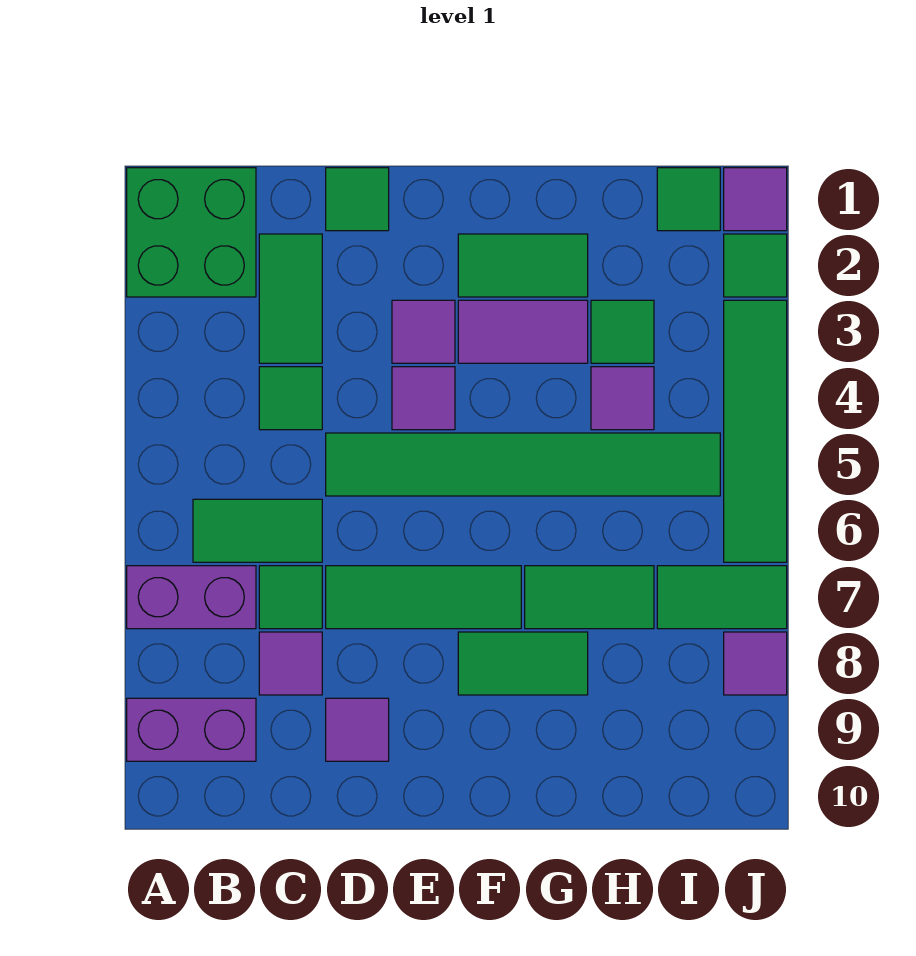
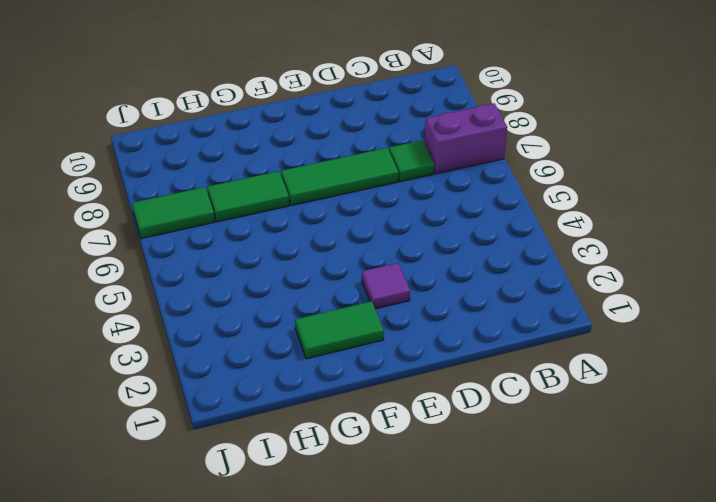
none -> green 2x2 brick [127,168,256,297]
none -> purple 1x2 brick [127,698,256,761]
none -> green 1x2 tile [193,499,322,562]

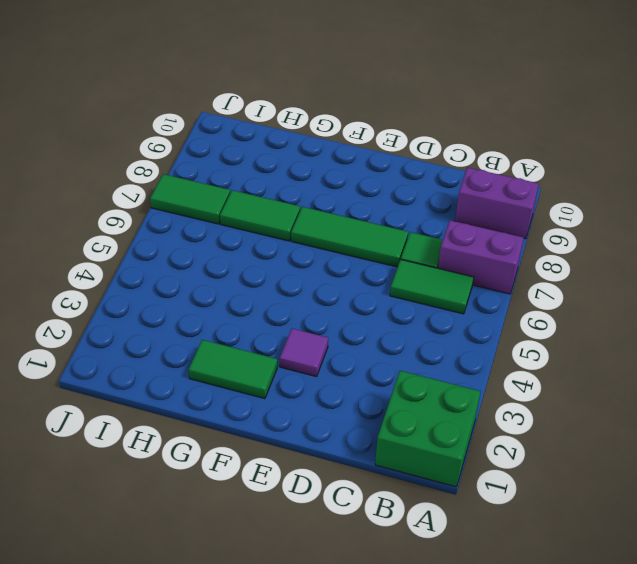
none -> green 1x2 tile [259,234,322,363]
none -> green 1x1 tile [259,367,322,430]
none -> purple 1x1 tile [259,632,322,695]

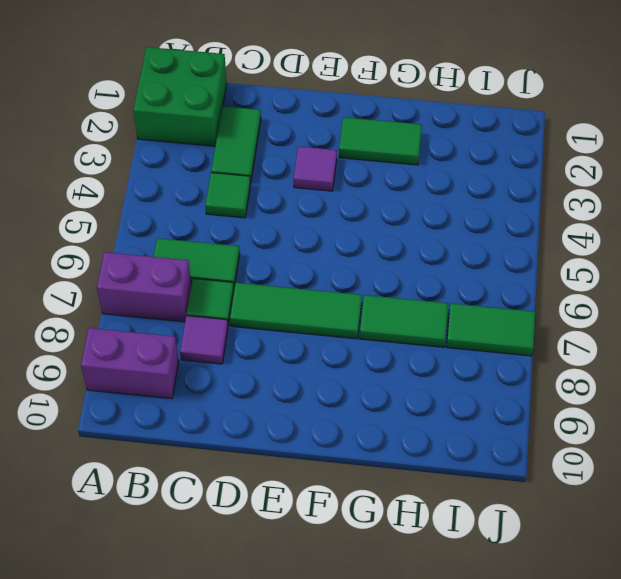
none -> green 1x1 tile [326,168,389,231]
none -> green 1x6 tile [326,433,720,496]
none -> purple 1x1 tile [326,698,389,761]

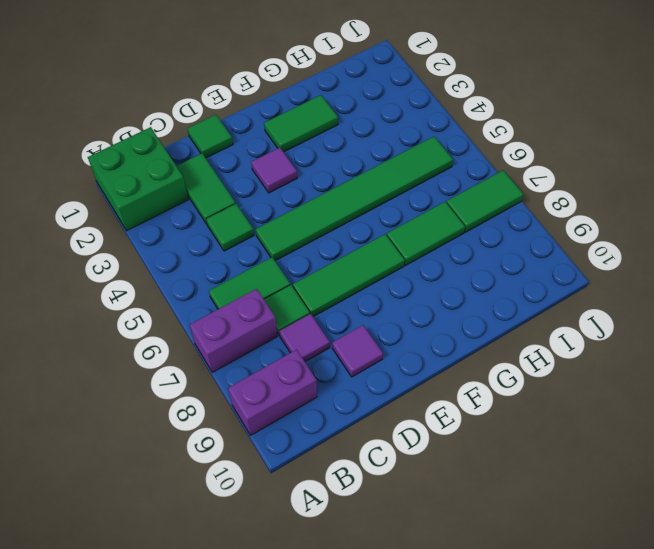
none -> purple 1x1 tile [392,367,455,430]
none -> purple 1x2 tile [458,300,588,363]
none -> green 1x2 tile [458,632,588,695]

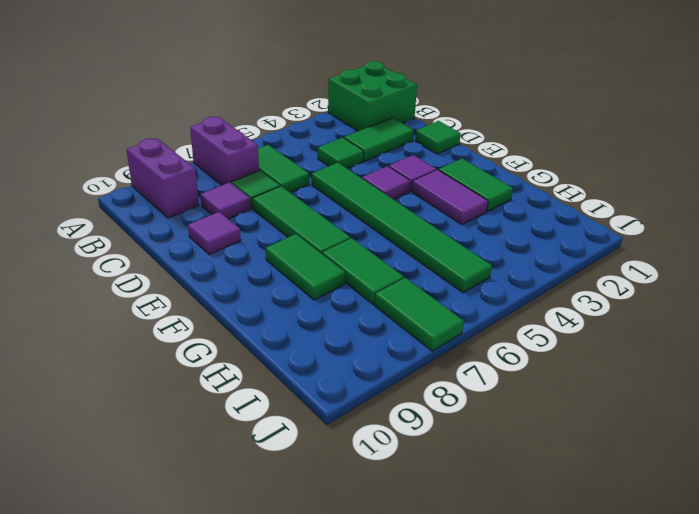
none -> green 1x1 tile [591,300,654,363]
none -> purple 1x1 tile [591,367,654,430]
none -> green 1x1 tile [657,168,720,231]

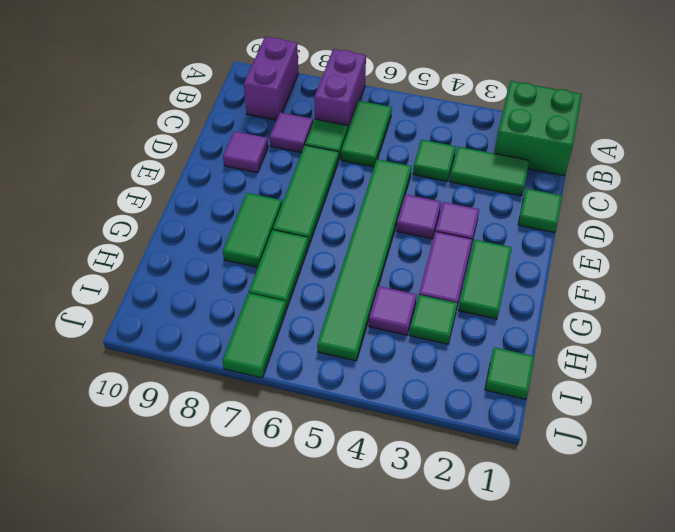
none -> purple 1x1 tile [724,168,787,231]
none -> green 1x1 tile [724,234,787,297]
none -> green 1x4 tile [724,300,787,562]

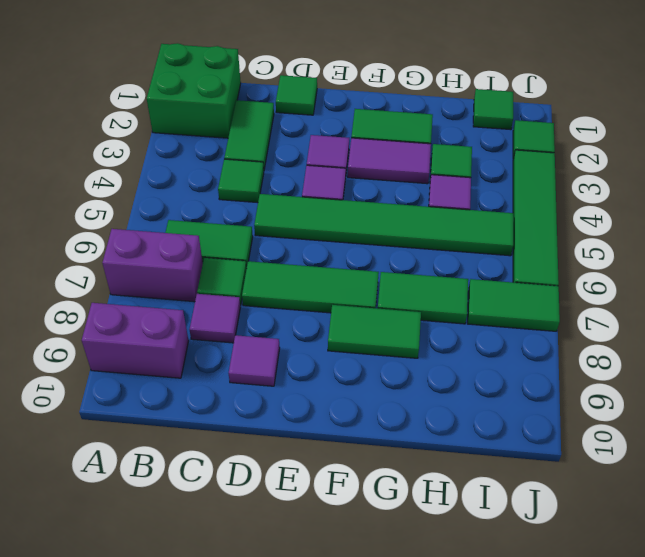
none -> purple 1x1 tile [724,168,787,231]
none -> purple 1x1 tile [724,632,787,695]

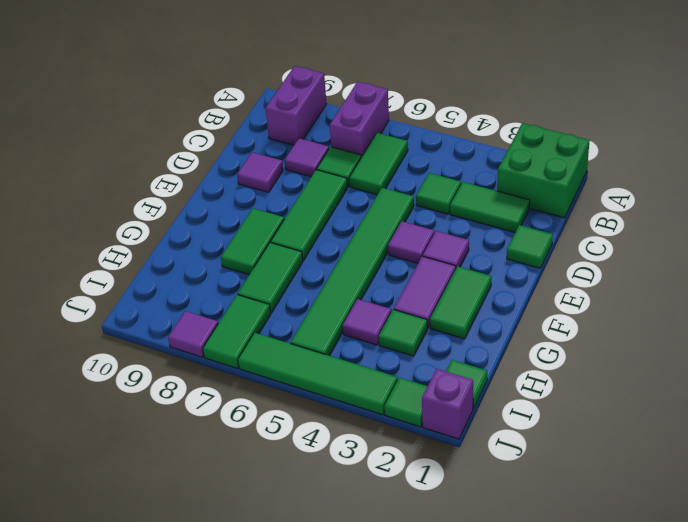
purple 1x1 brick [422,369,473,439] -> purple 1x1 tile [724,168,787,231]

